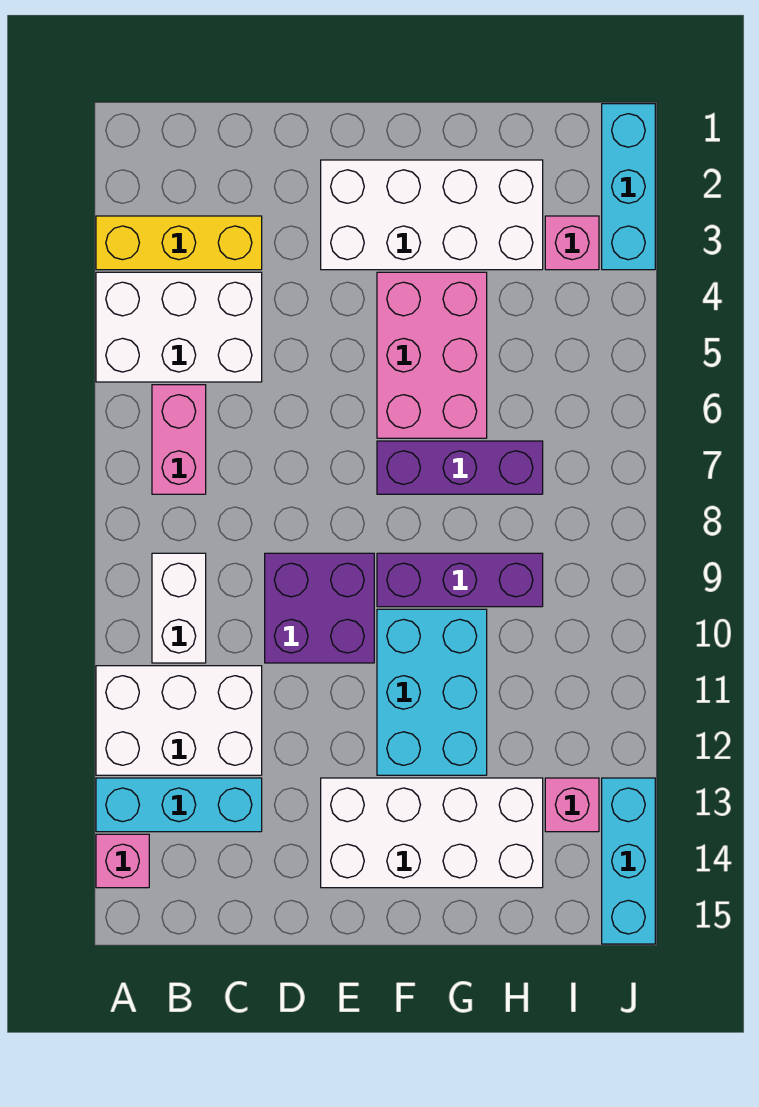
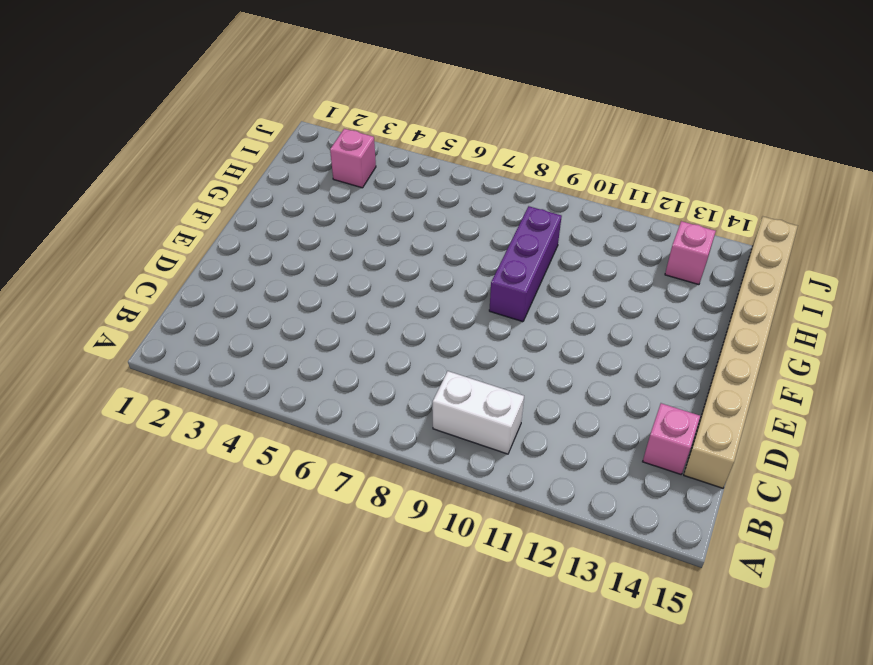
pink 1x1 brick [643,403,700,474] -> pink 1x1 brick moved to [96,834,149,888]
tan 1x8 brick [684,217,798,488] -> cyan 1x3 brick [602,778,655,944]
none -> yellow 1x3 brick [96,216,262,270]
none -> white 2x3 brick [96,272,262,382]
none -> white 2x3 brick [96,666,262,775]

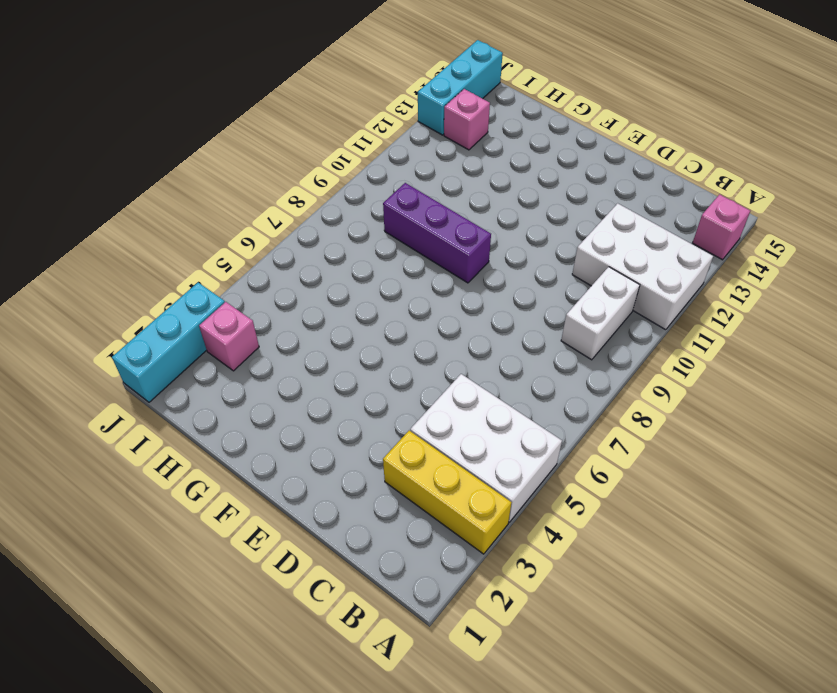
none -> cyan 1x3 brick [96,778,262,832]
none -> pink 1x2 brick [152,385,206,494]
none -> purple 2x2 brick [265,553,374,663]

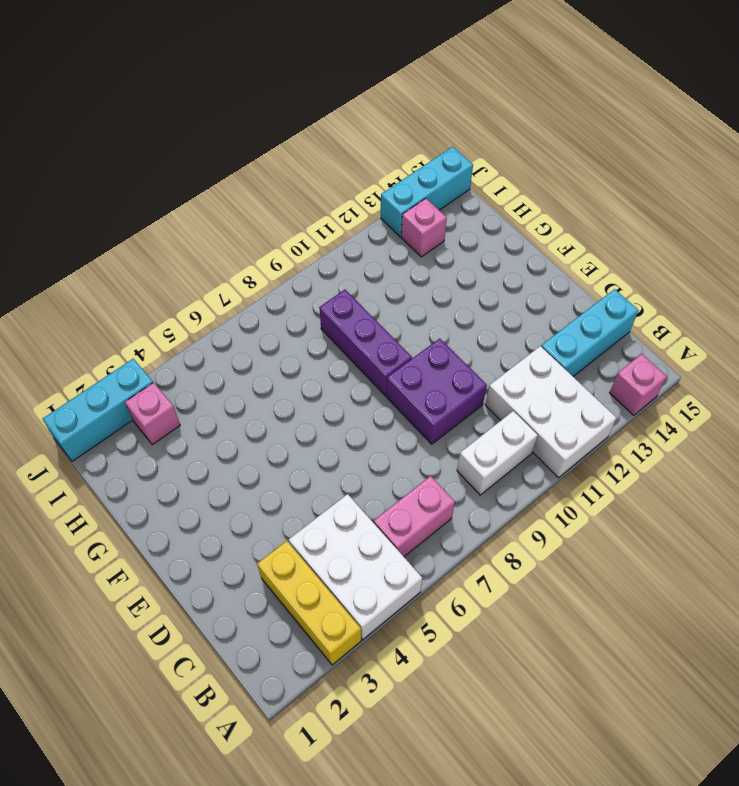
cyan 1x3 brick [541,289,638,376] -> cyan 1x3 brick turned to [96,778,262,832]
none -> white 2x4 brick [321,160,543,270]
none -> white 2x4 brick [321,778,543,888]
none -> pink 2x3 brick [377,272,487,438]

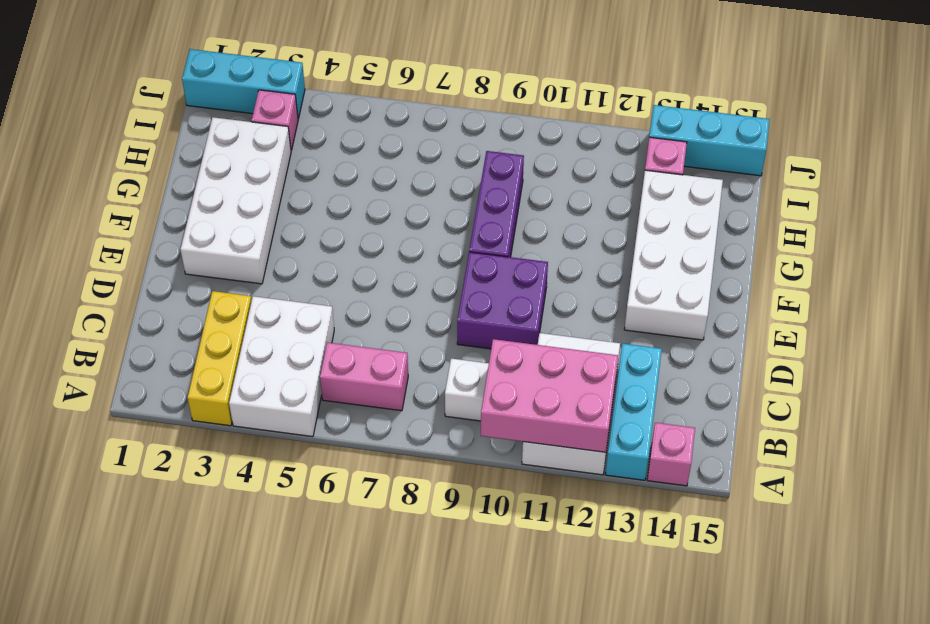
pink 2x3 brick [481,339,618,452] -> pink 2x3 brick moved to [377,272,487,438]
none -> purple 1x3 brick [377,441,543,494]
none -> cyan 2x3 brick [377,609,487,775]

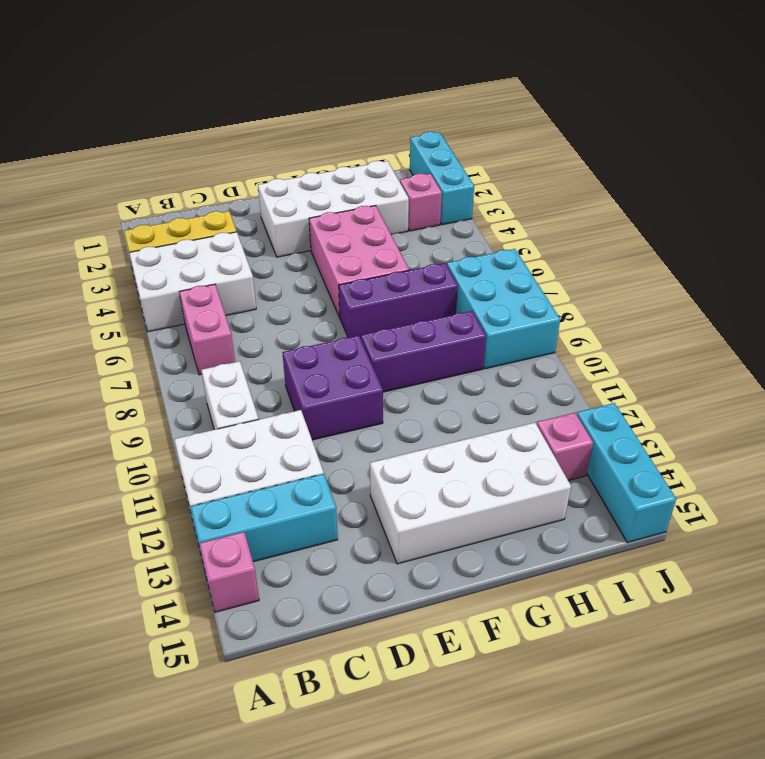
cyan 2x3 brick [447,249,560,369] -> cyan 2x3 brick moved to [377,609,487,775]

